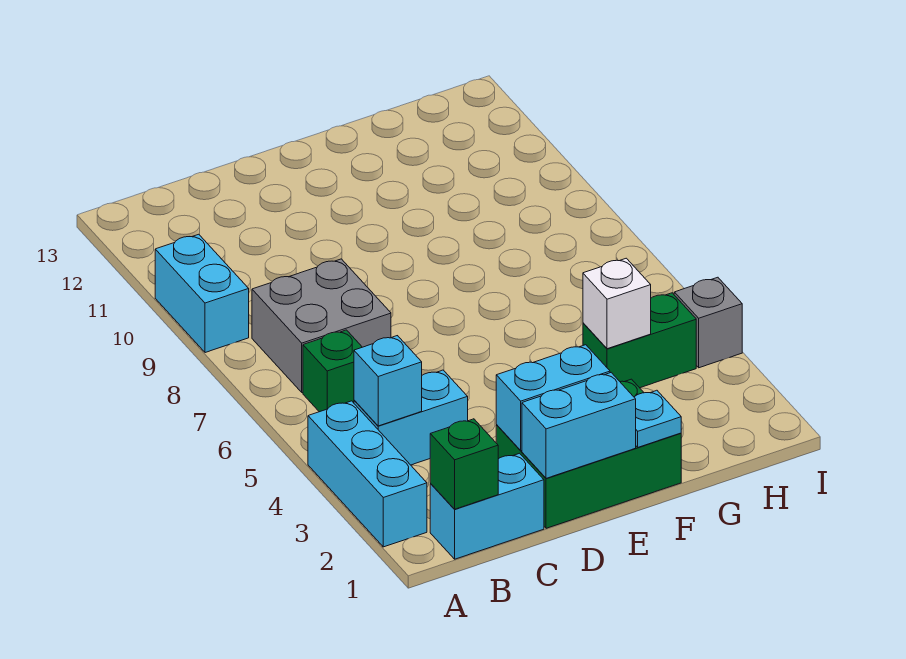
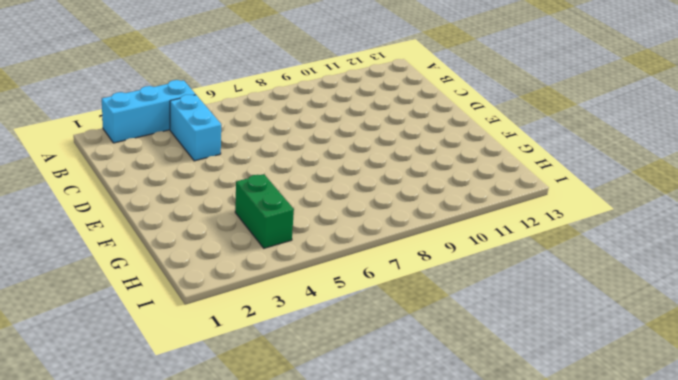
none -> cyan 1x2 brick [155,234,249,353]
none -> cyan 1x2 brick [430,453,544,559]
none -> green 1x1 brick [303,330,362,412]

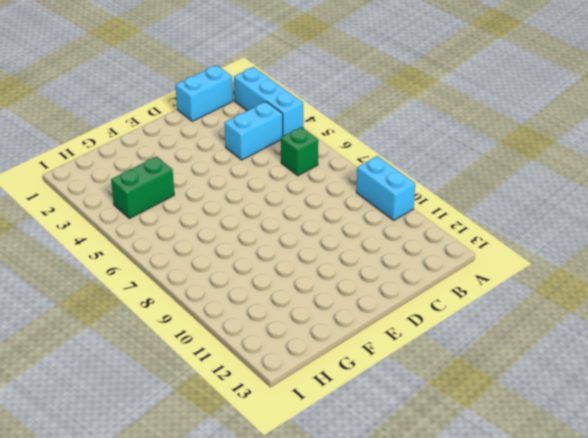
none -> grey 2x2 brick [252,259,391,393]
none -> green 2x3 brick [496,379,681,528]
none -> grey 1x1 brick [674,277,742,368]

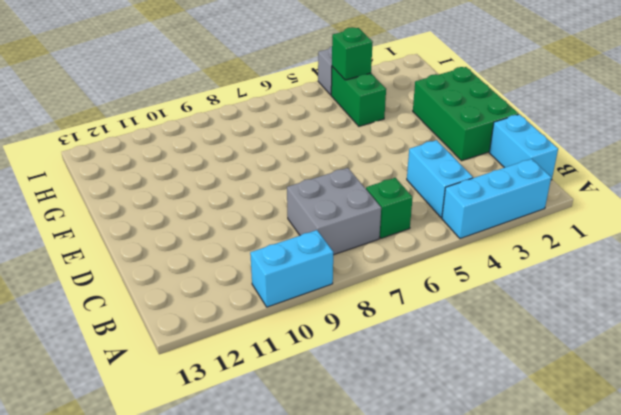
green 1x1 brick [332,27,373,80] -> green 1x1 brick moved to [430,419,498,509]
none -> cyan 1x1 brick [354,336,422,426]
none -> cyan 1x2 brick [522,373,636,478]
none -> cyan 1x2 brick [496,345,610,451]

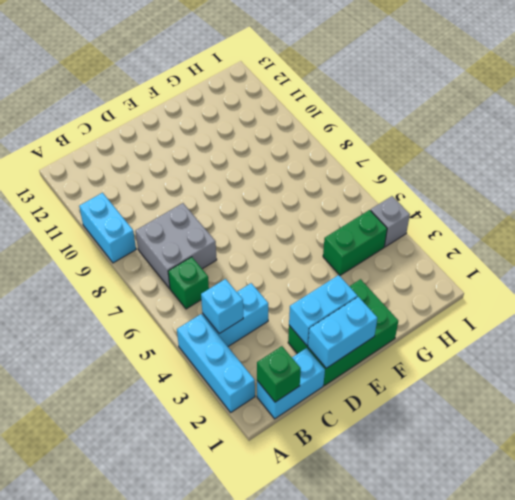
none -> cyan 1x1 plate [634,390,681,447]
none -> white 1x1 brick [583,258,651,349]

